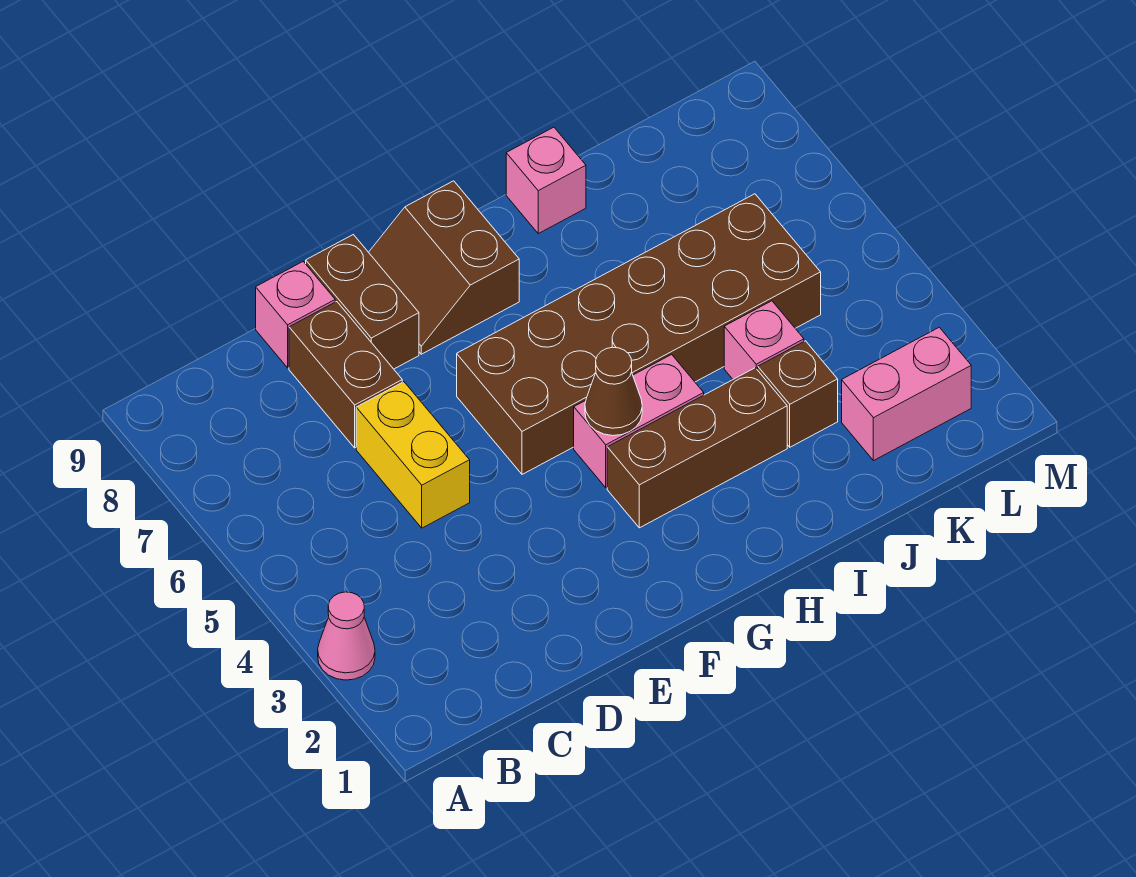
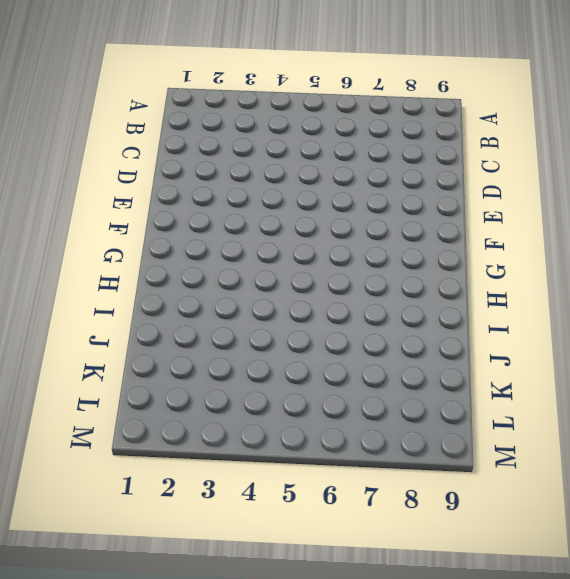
none -> pink 1x1 cone [318,592,375,680]
none -> yellow 1x2 brick [356,382,470,528]
none -> brown 1x2 brick [289,302,402,448]

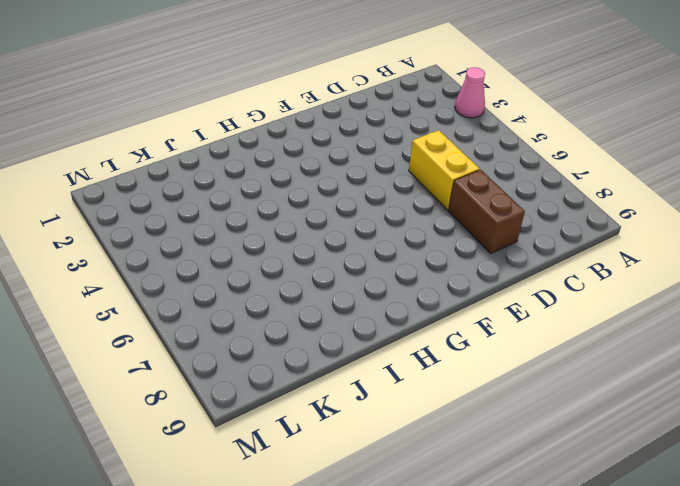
none -> pink 1x1 brick [256,262,335,368]
none -> brown 1x2 brick [306,235,419,369]
none -> brown 2x6 brick [457,194,821,474]

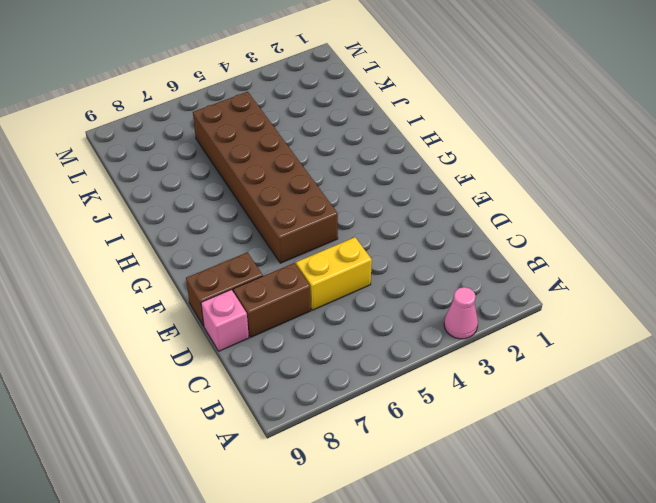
none -> brown 2x2 slope [369,181,519,354]
none -> brown 1x3 brick [607,368,787,528]
none -> pink 1x2 brick [574,355,704,488]

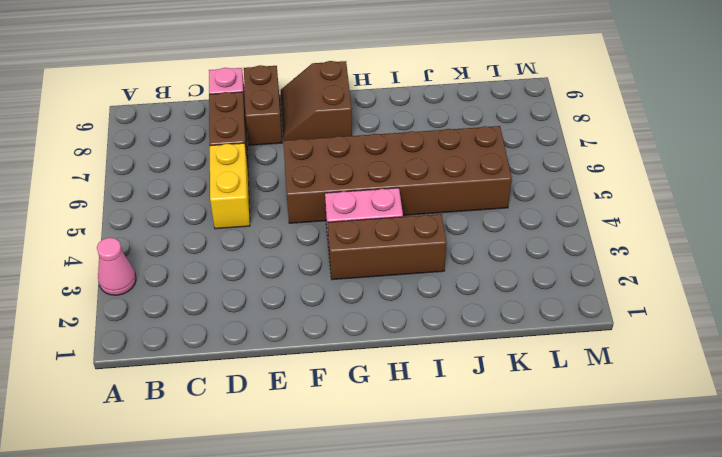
none -> pink 1x1 brick [506,127,586,234]
none -> brown 1x1 brick [758,341,838,447]
none -> pink 1x1 brick [724,301,804,379]

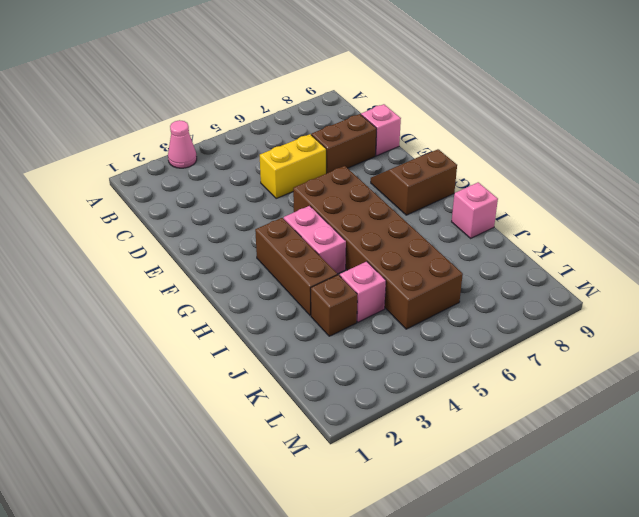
none -> brown 1x2 brick [306,235,419,369]
none -> pink 1x2 brick [842,327,971,461]
none -> brown 1x1 cone [585,347,642,436]

